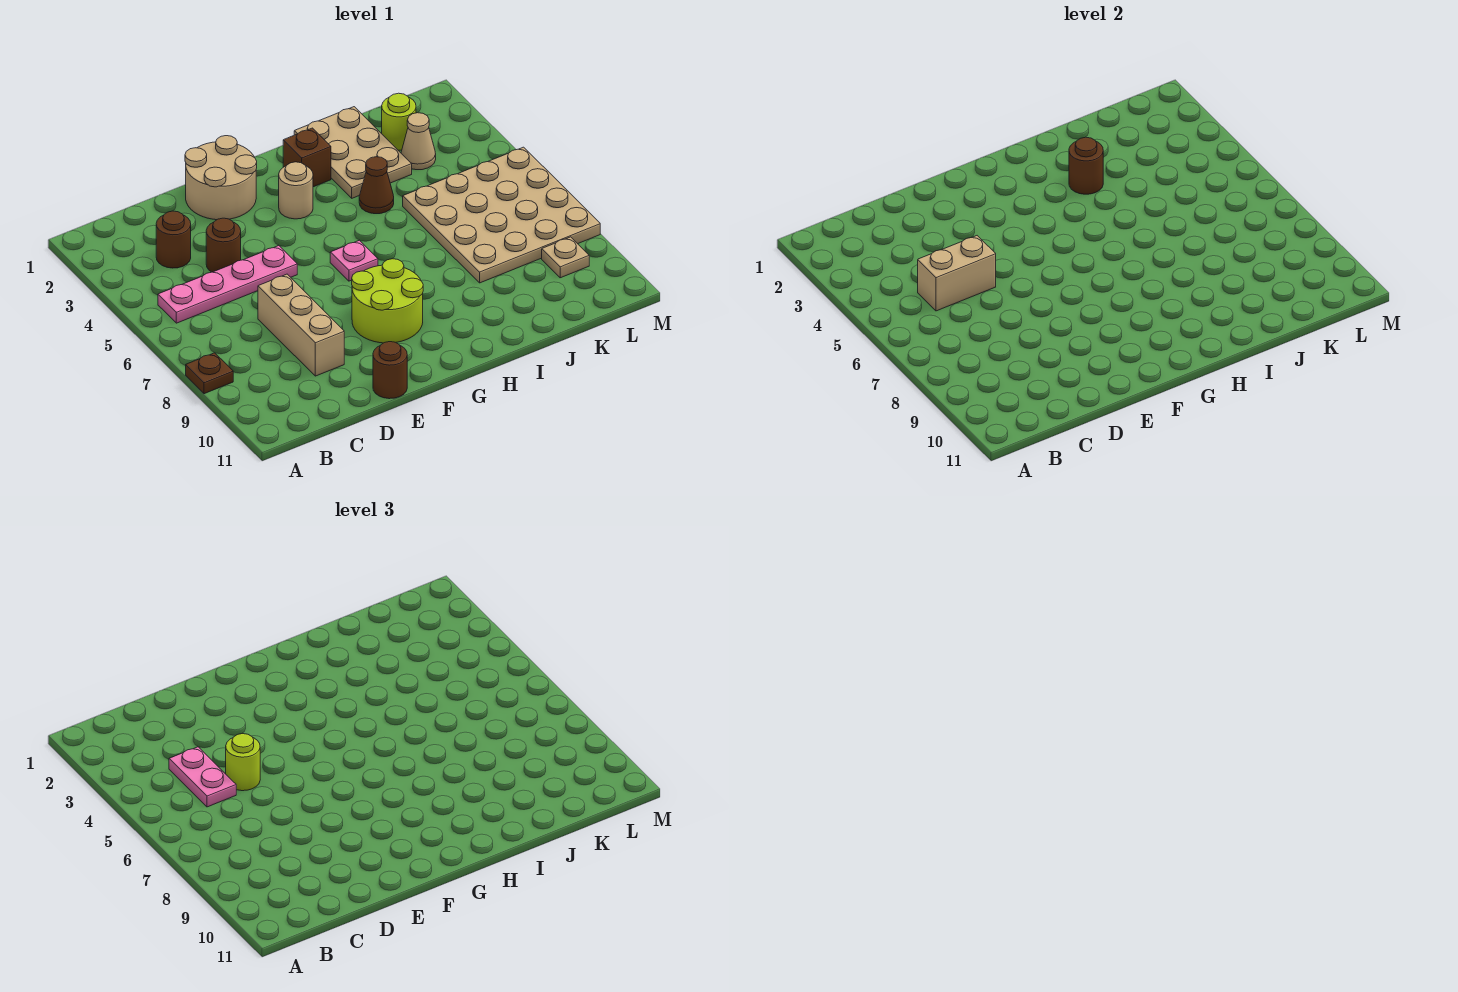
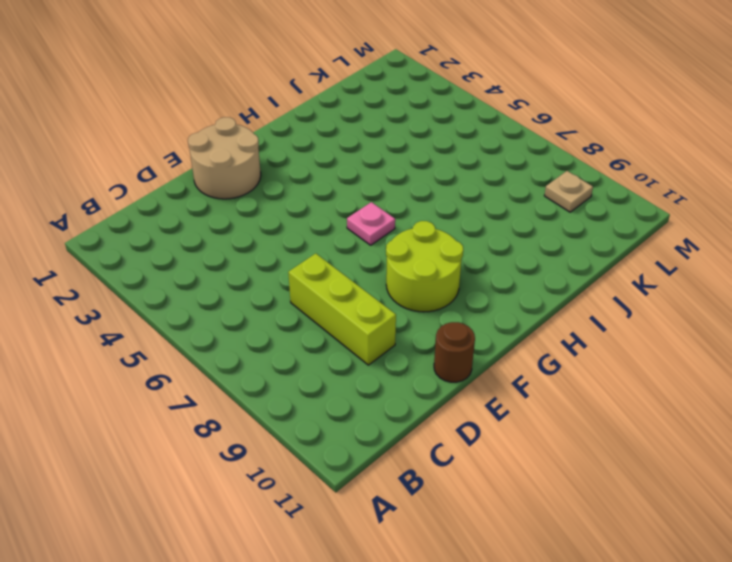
lime 1x3 brick [288,253,396,365] -> tan 1x3 brick [258,274,344,376]
none -> brown 1x1 plate [186,353,233,394]
none -> pink 1x4 plate [158,246,297,323]
none -> brown 1x1 round brick [156,211,191,268]

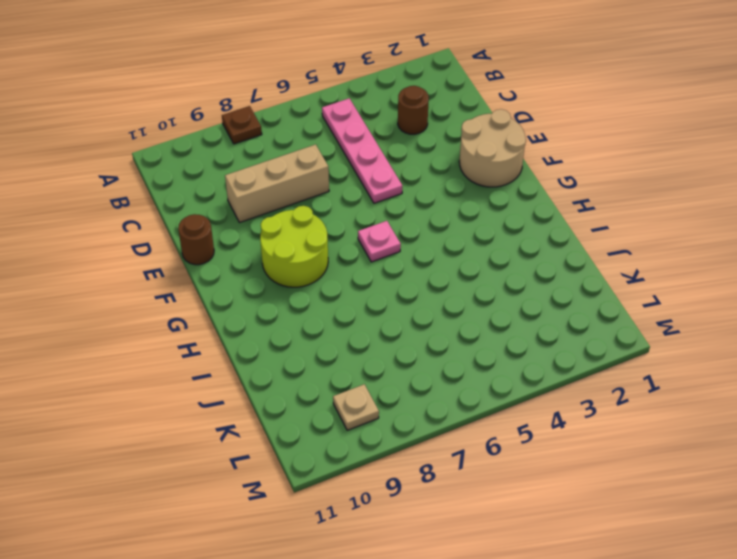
none -> brown 1x1 round brick [206,218,241,272]
none -> tan 1x1 round brick [279,162,313,219]
none -> brown 1x1 brick [283,128,331,187]

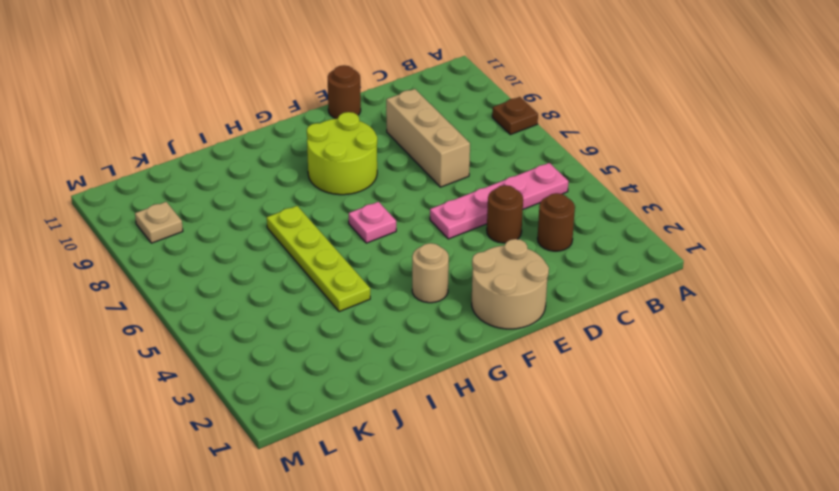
lime 1x4 plate [267,206,370,312] -> brown 1x1 cone [359,157,394,214]
none -> brown 1x1 brick [283,128,331,187]
none -> tan 2x3 plate [294,107,412,198]
none -> tan 4x4 plate [403,147,600,283]

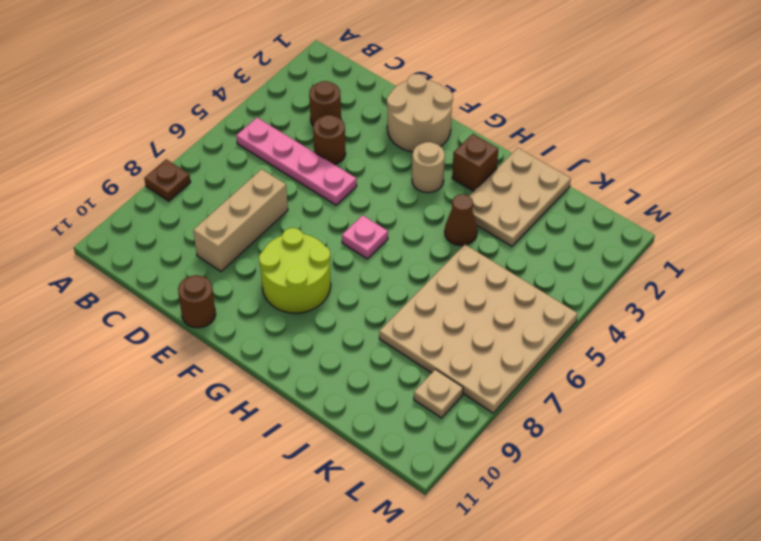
none -> lime 1x1 round brick [382,93,416,150]
none -> tan 1x1 cone [401,113,436,170]
none -> tan 1x2 brick [918,236,996,311]

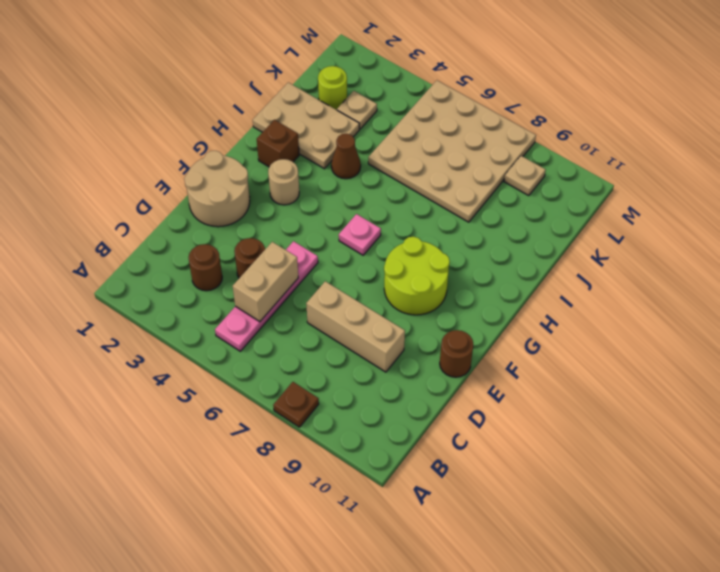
tan 1x1 plate [337,91,377,129] -> tan 1x1 cone [401,113,436,170]
none -> brown 1x1 round brick [1069,137,1103,194]
none -> pink 1x2 plate [169,747,236,807]
none -> lime 1x1 round brick [226,734,260,791]

